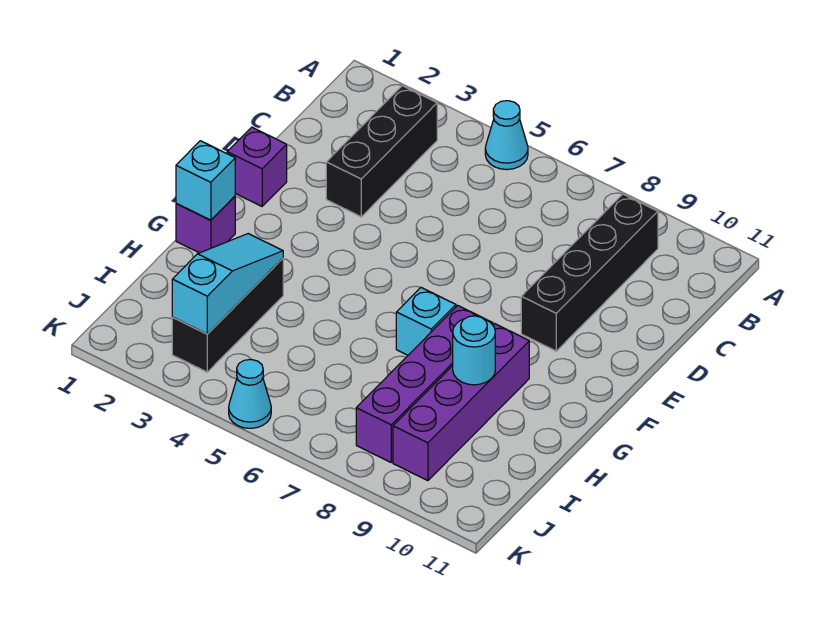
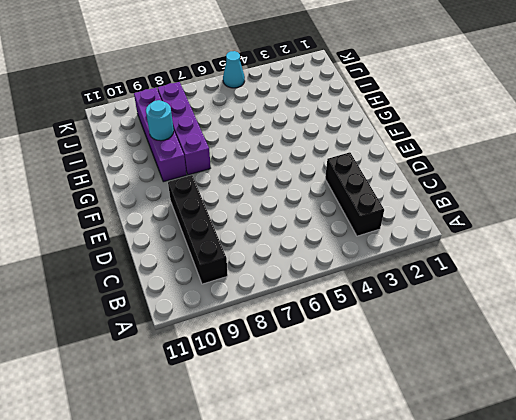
none -> cyan 1x1 cone [485,101,528,170]
none -> purple 1x1 brick [227,127,287,206]
none -> purple 1x1 brick [176,196,235,253]

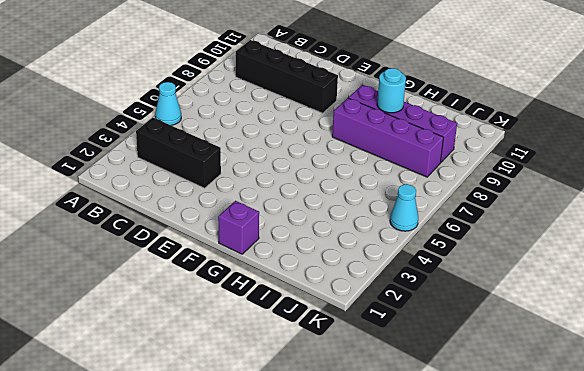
none -> purple 1x1 brick [227,127,287,206]
none -> cyan 1x1 brick [396,288,456,355]
none -> black 1x3 brick [172,258,283,372]

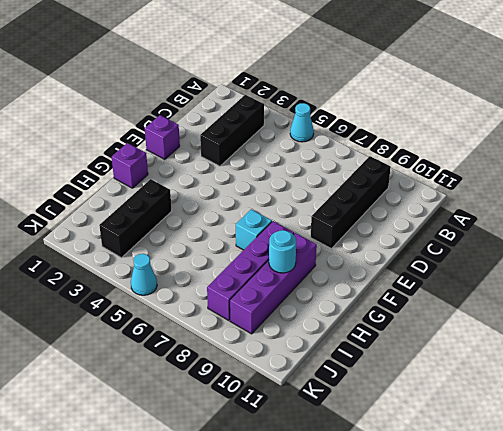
none -> cyan 1x1 brick [176,141,235,220]
none -> cyan 1x3 slope [172,234,283,334]

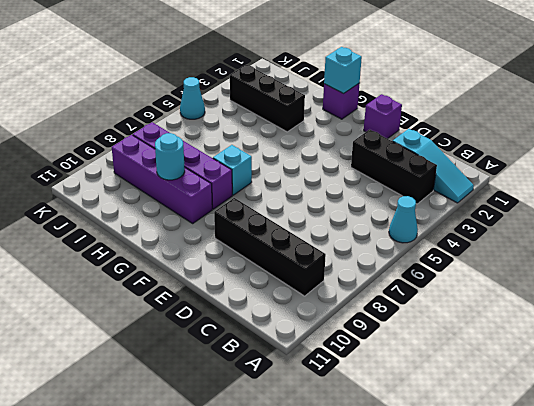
cyan 1x3 slope [393,129,474,203] -> cyan 1x3 slope moved to [172,234,283,334]

